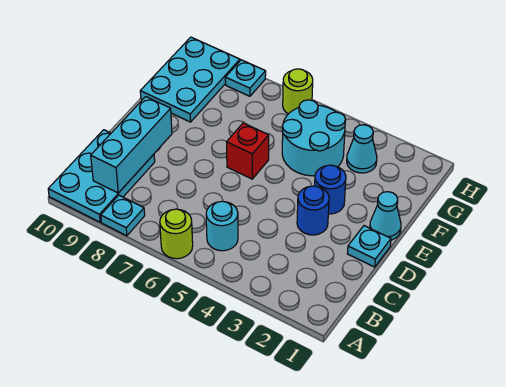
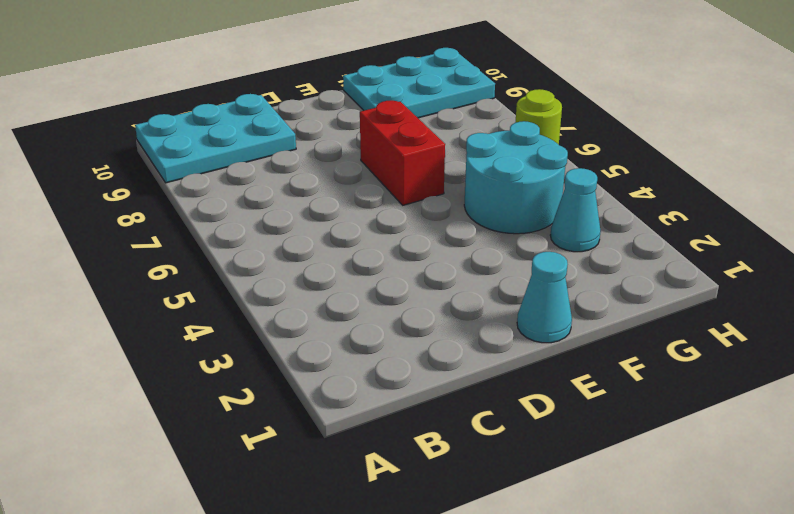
red 1x2 brick [360,101,445,205] -> red 1x1 brick [227,123,269,179]
none -> lime 1x1 round brick [160,209,193,259]
none -> cyan 1x1 plate [101,195,145,236]
none -> cyan 1x1 round brick [206,201,238,251]

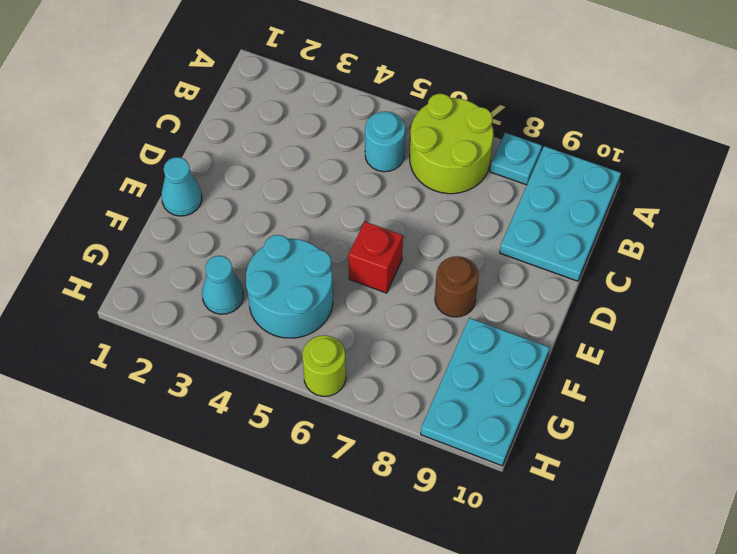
lime 2x2 round brick [410,94,493,194] -> lime 1x1 round brick [160,209,193,259]
brown 1x1 round brick [435,256,479,317] -> none
none -> cyan 1x1 plate [347,226,391,267]
none -> blue 1x1 round brick [297,186,329,235]
none -> blue 1x1 round brick [315,165,346,214]

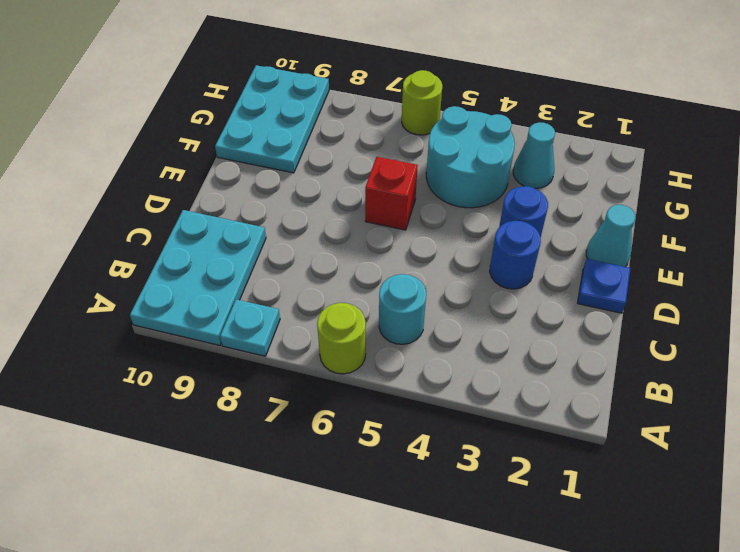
blue 1x1 plate [578,259,630,313] -> cyan 1x1 plate [347,226,391,267]
none -> cyan 1x1 plate [225,60,266,96]
none -> cyan 1x3 brick [91,97,172,193]

